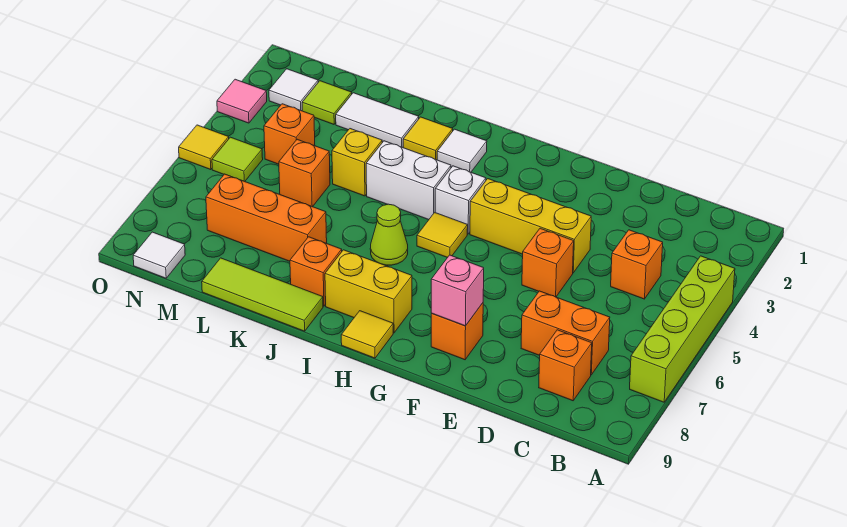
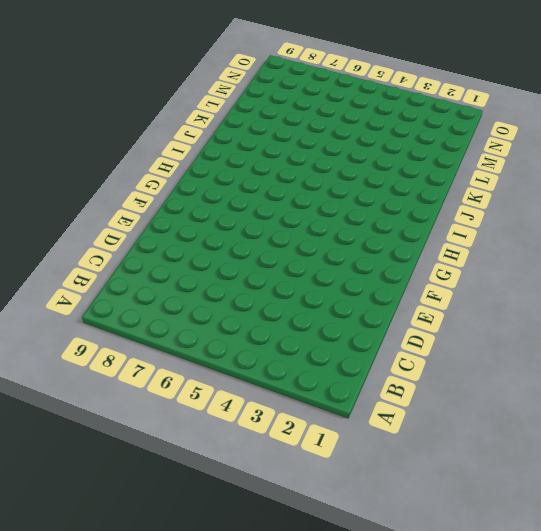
none -> lime 1x4 brick [630,256,735,402]
none -> orange 1x1 brick [611,230,663,299]
none -> orange 1x2 brick [521,291,610,375]

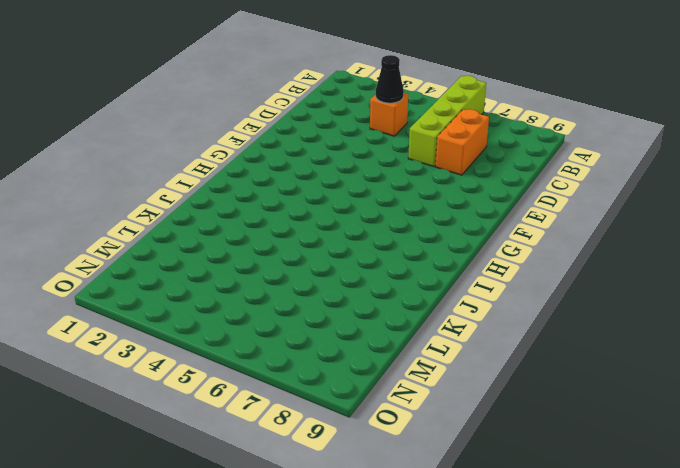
lime 1x4 brick [408,76,486,167] -> lime 1x4 brick turned to [630,256,735,402]
black 1x1 cone [376,55,404,103] -> none
none -> orange 1x1 brick [539,330,592,401]
none -> yellow 1x3 brick [470,179,591,273]
none -> orange 1x1 brick [522,228,574,297]

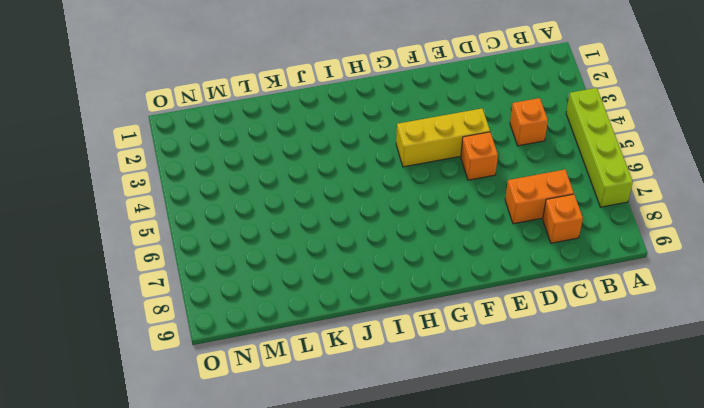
none -> orange 1x1 brick [431,303,483,360]
none -> white 1x1 brick [435,166,486,234]
none -> yellow 1x1 tile [417,212,468,258]

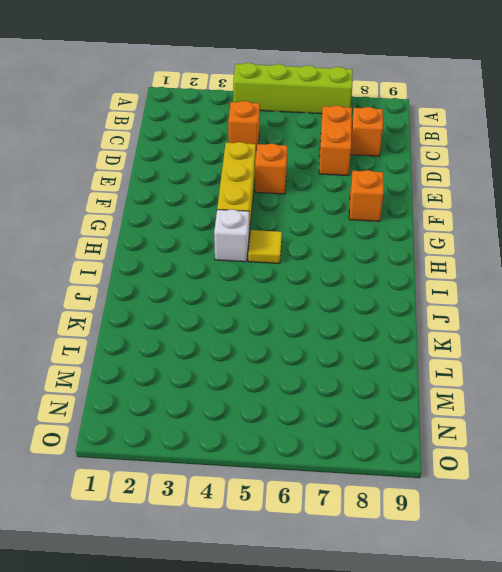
none -> yellow 1x2 brick [325,250,412,333]
none -> yellow 1x1 tile [341,311,393,358]
none -> white 1x1 tile [437,129,487,172]

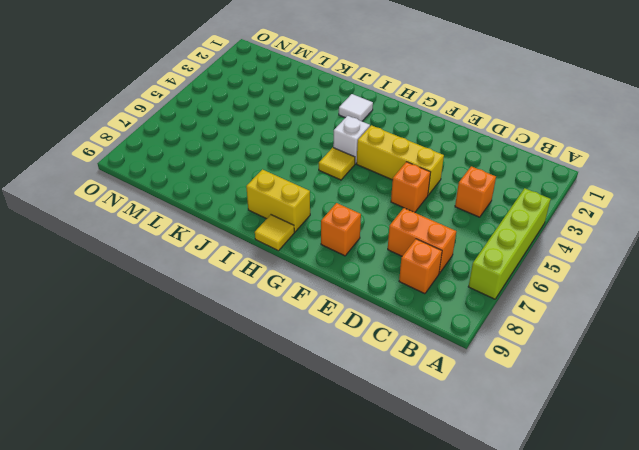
none -> white 1x2 brick [366,141,451,220]
none -> lime 1x1 cone [370,204,408,265]
none -> yellow 1x1 tile [403,117,453,160]

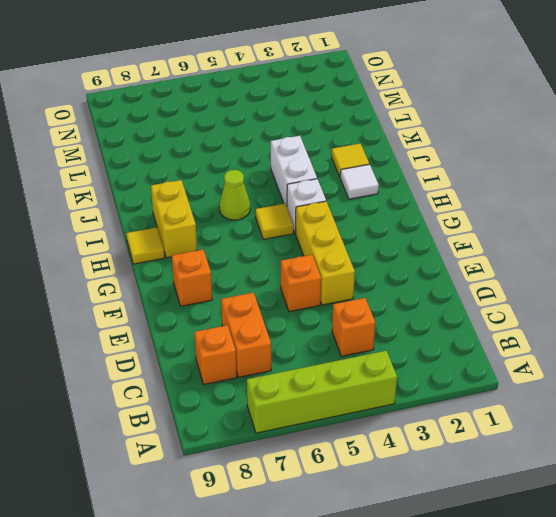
none -> orange 1x1 brick [290,237,342,306]
none -> lime 1x3 tile [202,258,323,331]
none -> white 1x2 tile [336,93,419,147]

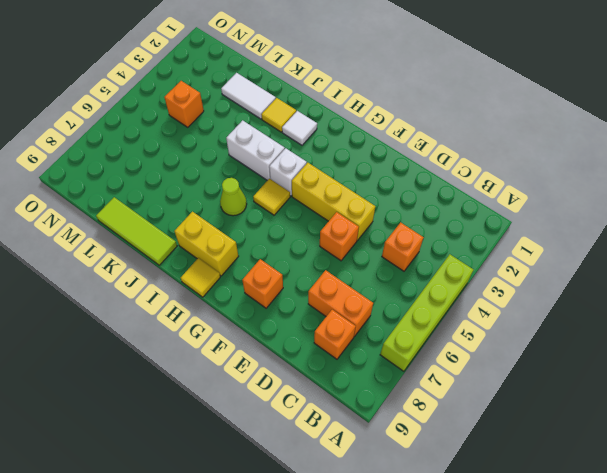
none -> orange 1x1 brick [290,237,342,306]
none -> yellow 1x1 brick [332,129,382,196]
none -> orange 1x3 brick [206,174,327,261]

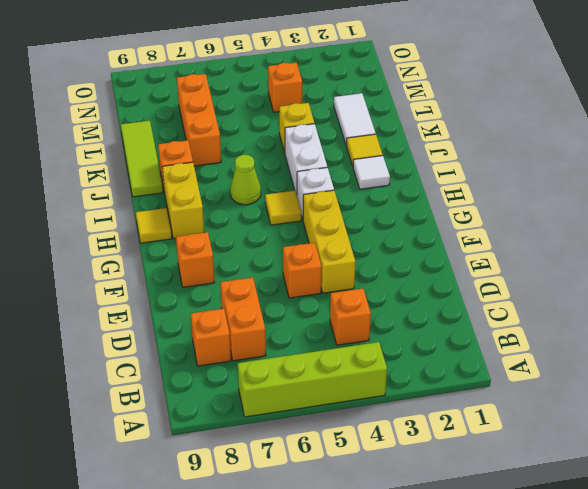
none -> orange 1x1 brick [279,139,330,207]
none -> lime 1x1 tile [302,81,352,124]
none -> white 1x1 tile [269,69,318,111]

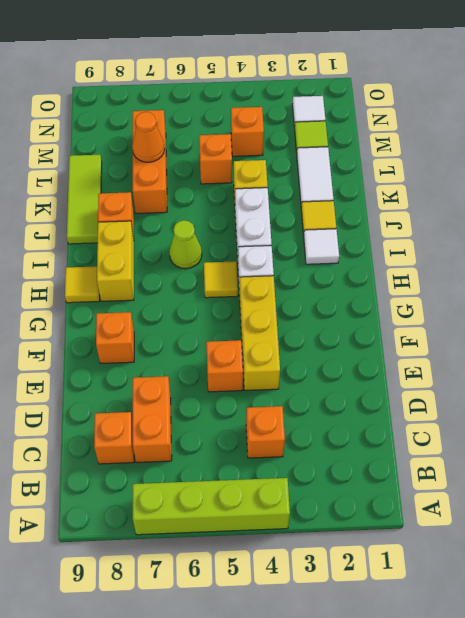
orange 1x1 cone [132,112,165,162] -> none
none -> lime 1x1 tile [212,137,263,181]
none -> white 1x1 tile [133,232,185,278]
none -> pink 1x1 tile [217,79,267,123]

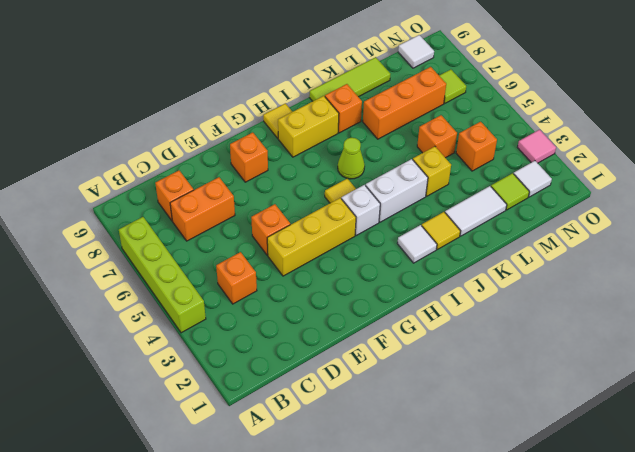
lime 1x1 tile [439,69,466,103] -> lime 1x1 tile moved to [212,137,263,181]
none -> yellow 1x1 tile [179,125,229,170]
none -> pink 1x1 brick [431,255,484,326]

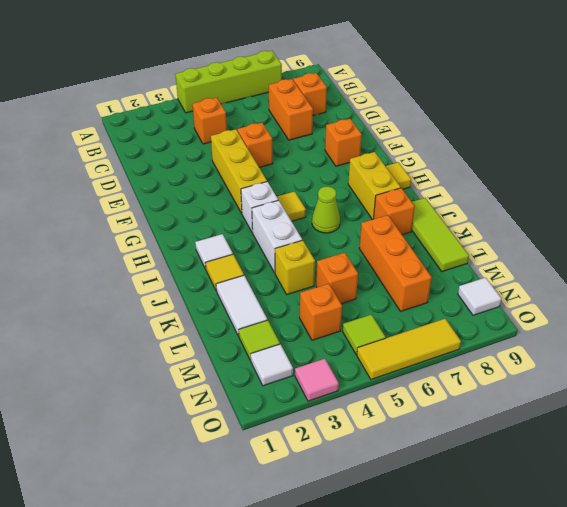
yellow 1x3 tile [357,319,461,379] -> yellow 1x1 tile [179,125,229,170]
none -> pink 1x1 brick [431,255,484,326]

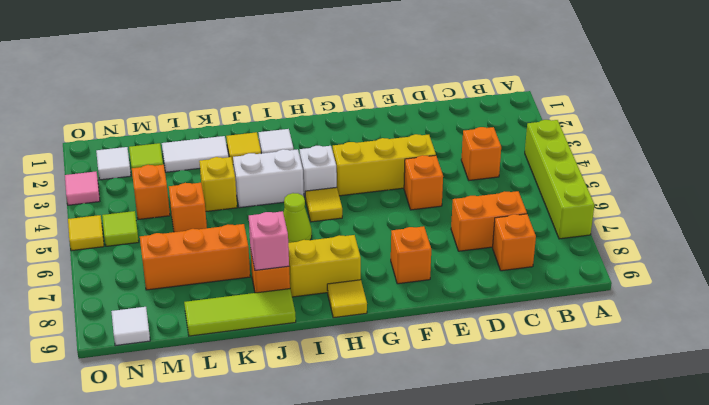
pink 1x1 brick [249,211,289,270] -> pink 1x1 brick moved to [431,255,484,326]

